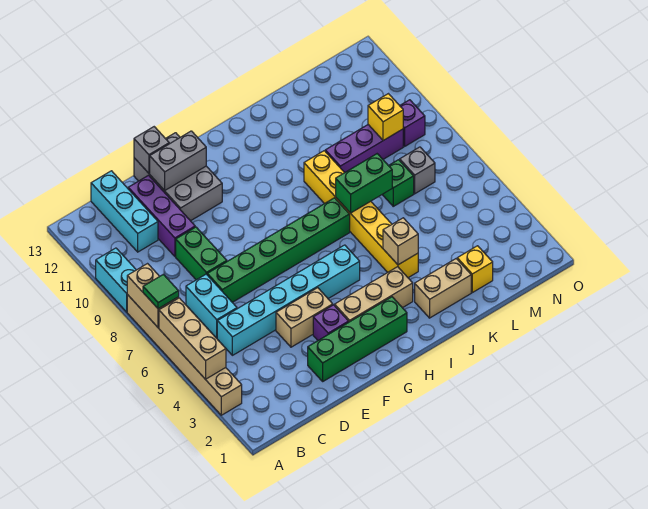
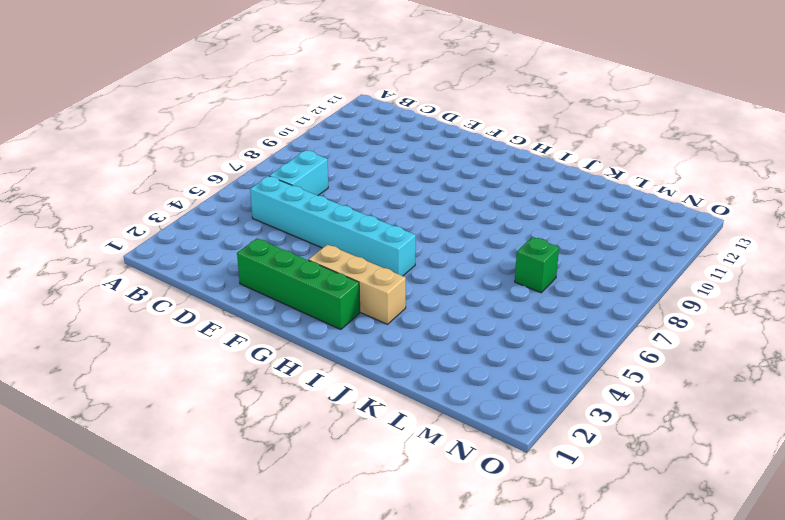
none -> tan 1x6 brick [127,295,242,415]
none -> cyan 1x2 brick [96,248,136,312]
none -> cyan 1x3 brick [91,171,158,252]

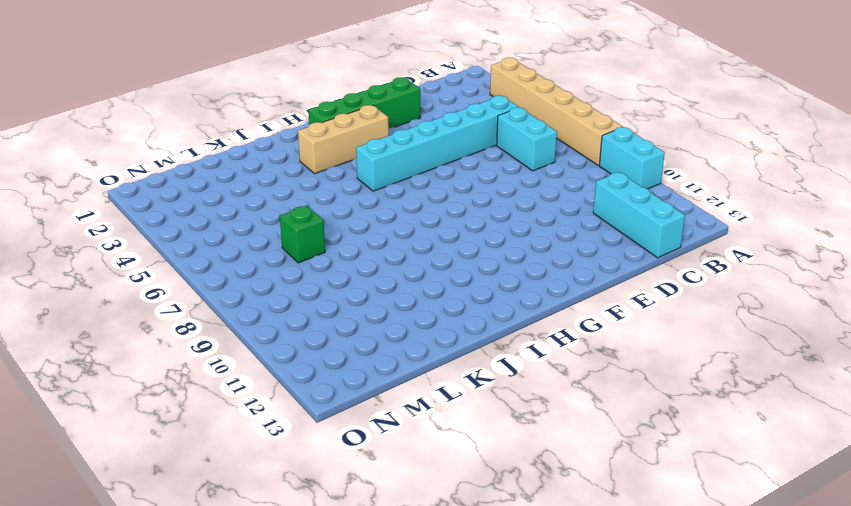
none -> green 1x6 brick [207,198,350,302]
none -> green 1x2 brick [176,227,227,280]
none -> purple 1x3 brick [128,175,195,256]

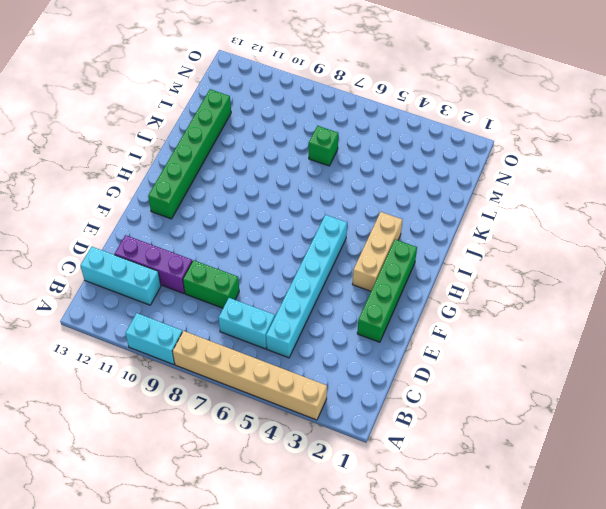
green 1x6 brick [148,89,231,219] -> green 1x6 brick moved to [207,198,350,302]
none -> tan 1x2 brick [276,288,333,347]
none -> grey 2x3 brick [134,133,222,221]
none -> purple 1x1 brick [313,305,349,340]

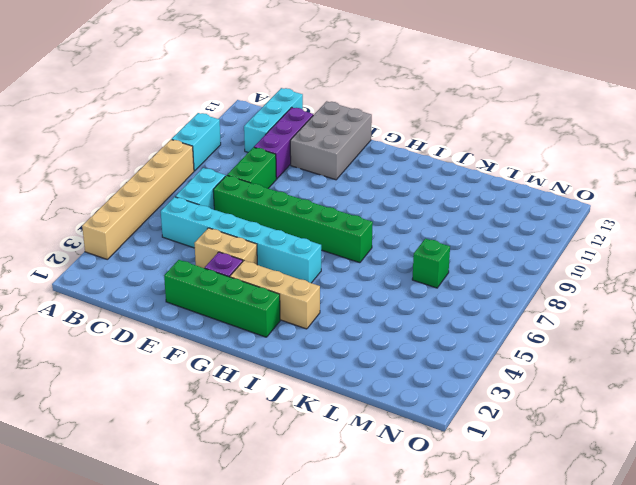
none -> tan 1x2 brick [415,259,471,318]
none -> yellow 1x6 brick [304,151,418,278]
none -> purple 1x3 brick [325,125,403,173]

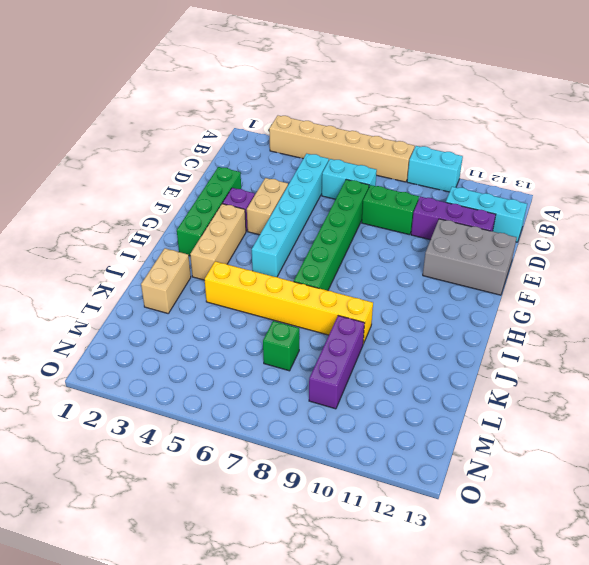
none -> yellow 1x1 brick [457,246,493,293]
none -> grey 1x1 brick [400,147,435,194]
none -> purple 1x1 brick [400,100,425,146]

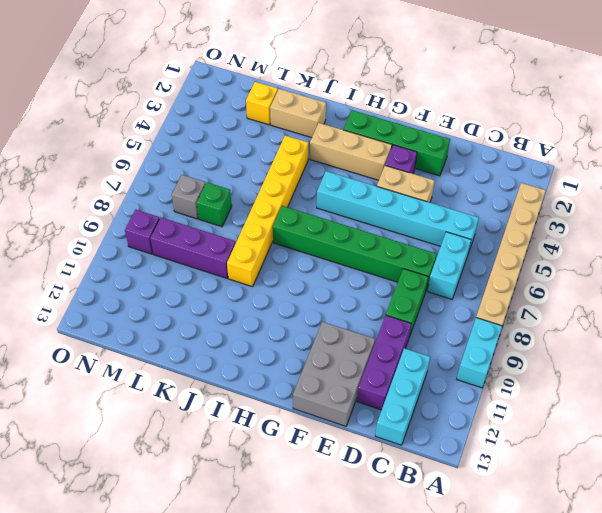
none -> tan 1x3 brick [159,298,226,379]
none -> tan 1x2 brick [127,264,179,328]
none -> grey 1x2 brick [150,131,206,191]

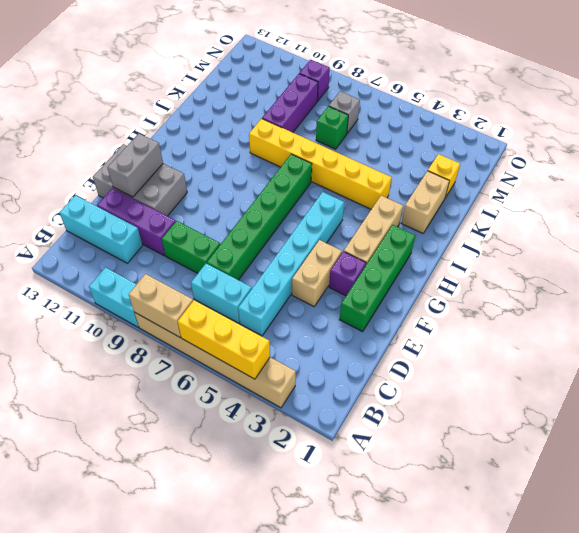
yellow 1x3 brick [178,300,270,379] -> tan 1x3 brick [159,298,226,379]
none -> grey 1x1 brick [134,127,169,173]
none -> tan 1x1 brick [383,218,418,265]
none -> green 1x2 brick [336,154,392,213]

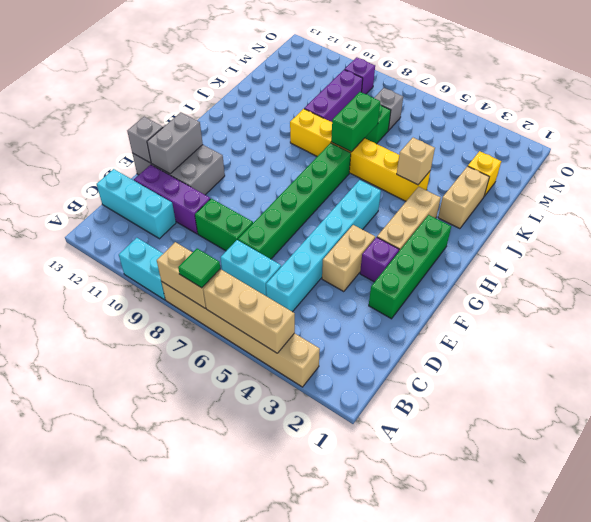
none -> yellow 1x1 brick [368,94,403,140]

